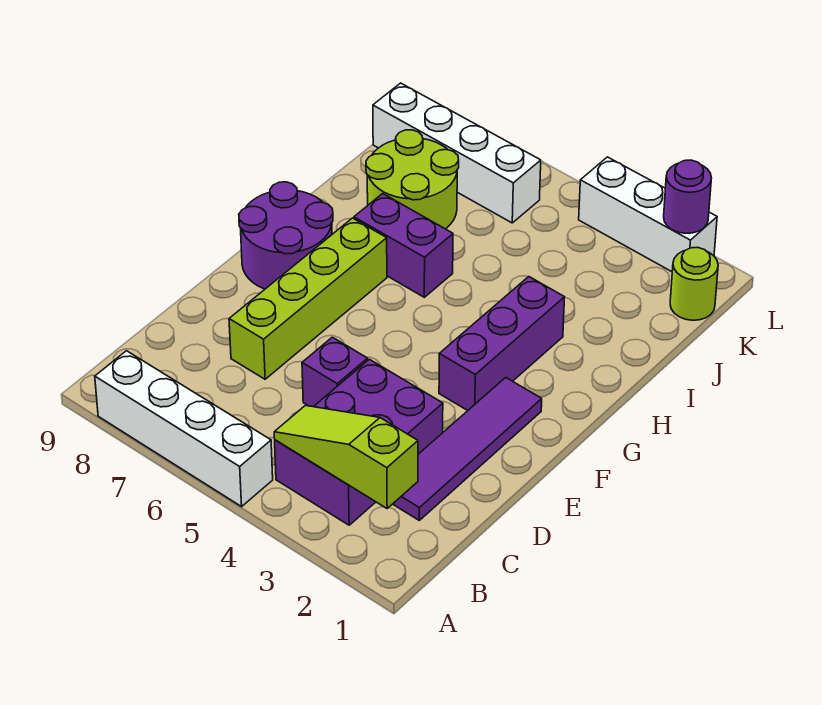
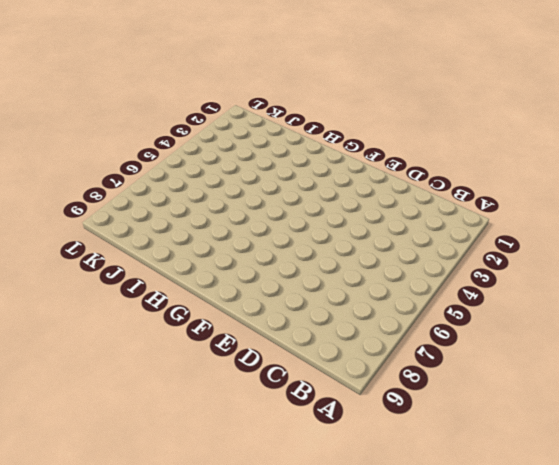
none -> white 1x4 brick [95,351,273,507]
none -> purple 2x3 brick [275,359,443,525]
none -> purple 1x4 tile [393,378,542,520]

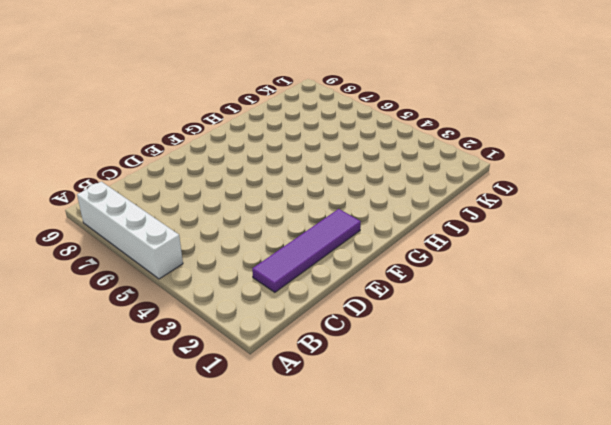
none -> purple 2x3 brick [275,359,443,525]
none -> purple 1x1 brick [302,337,368,407]
none -> lime 1x4 brick [229,218,387,379]

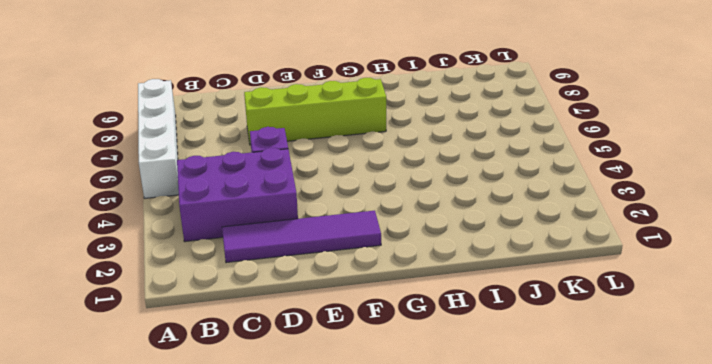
none -> purple 1x3 brick [439,277,565,410]
none -> purple 2x2 round brick [239,182,333,289]
none -> purple 1x2 brick [354,194,453,297]

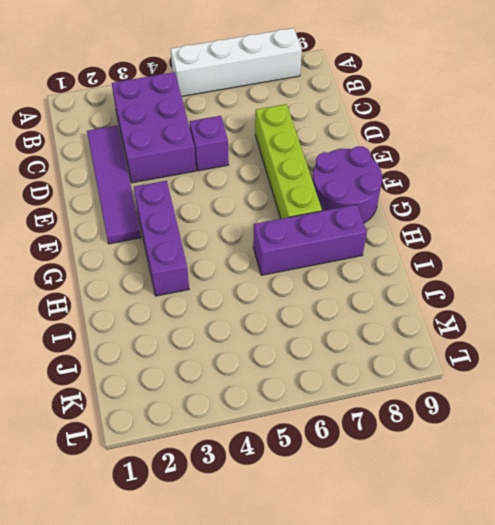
purple 1x3 brick [253,205,367,275] -> purple 1x2 brick [354,194,453,297]
none -> lime 2x2 round brick [366,130,459,229]
none -> lime 1x1 round brick [670,247,718,320]
none -> white 1x4 brick [373,83,541,223]

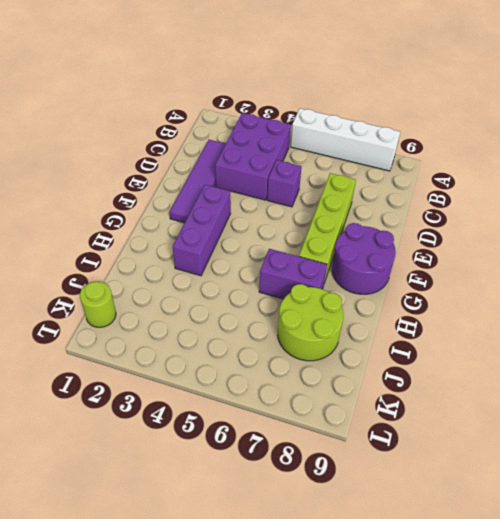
none -> white 1x4 brick [373,83,541,223]
none -> white 1x3 brick [579,157,717,272]
none -> lime 1x3 slope [274,406,418,508]

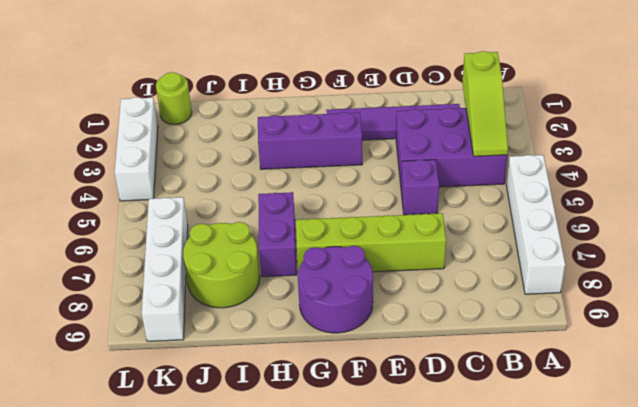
none -> purple 1x1 round brick [664,160,711,233]

